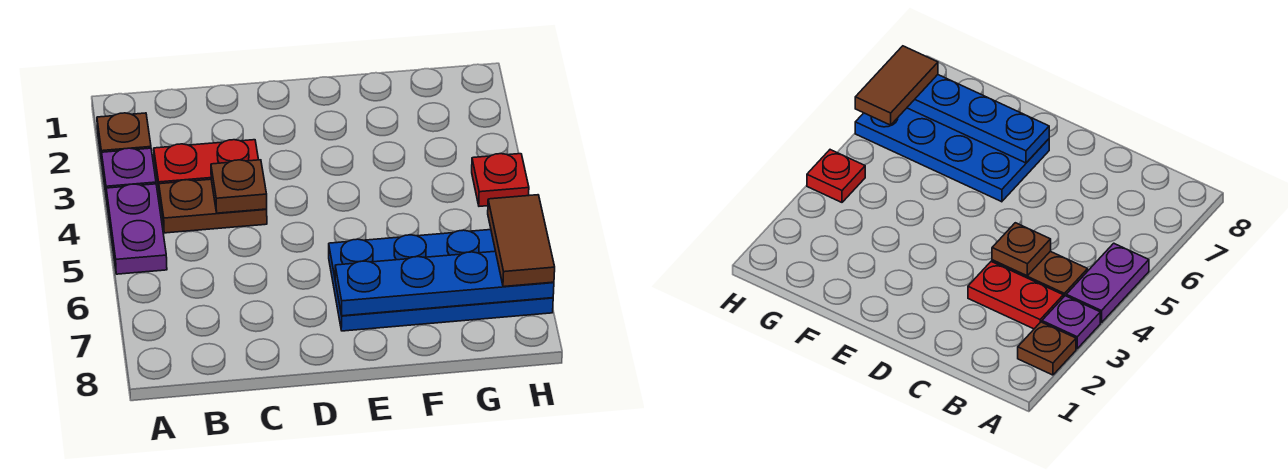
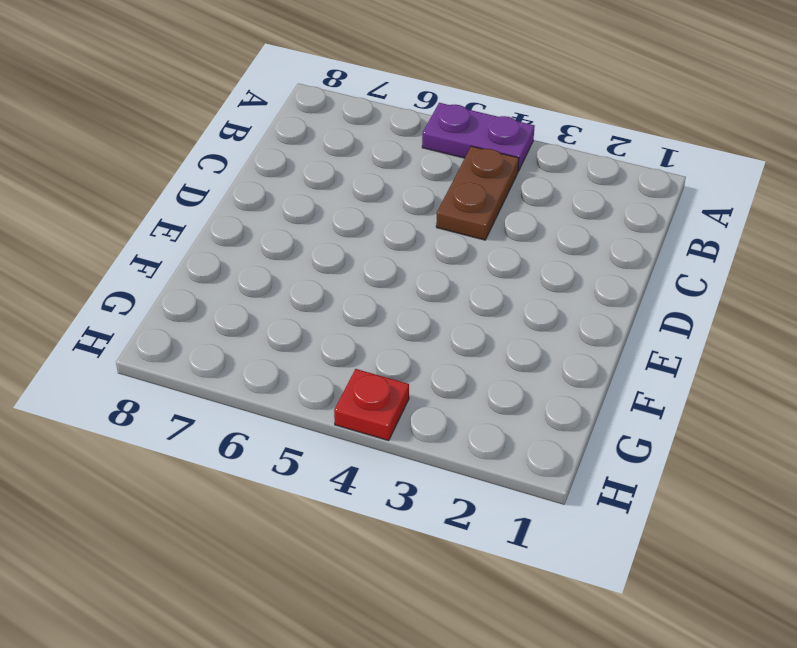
none -> brown 1x1 plate [97,113,151,162]
none -> purple 1x1 plate [102,148,156,199]

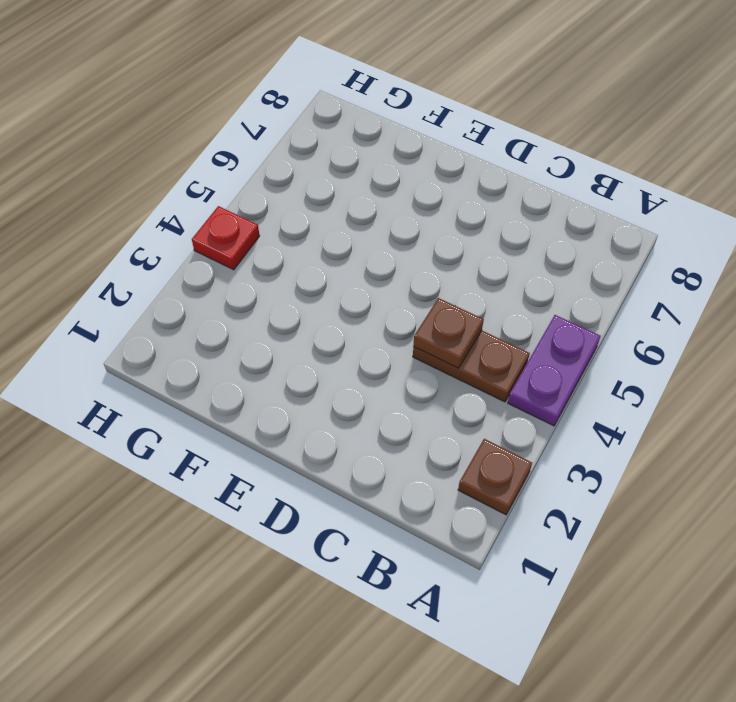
none -> purple 1x1 plate [102,148,156,199]
none -> red 1x2 plate [154,140,259,193]

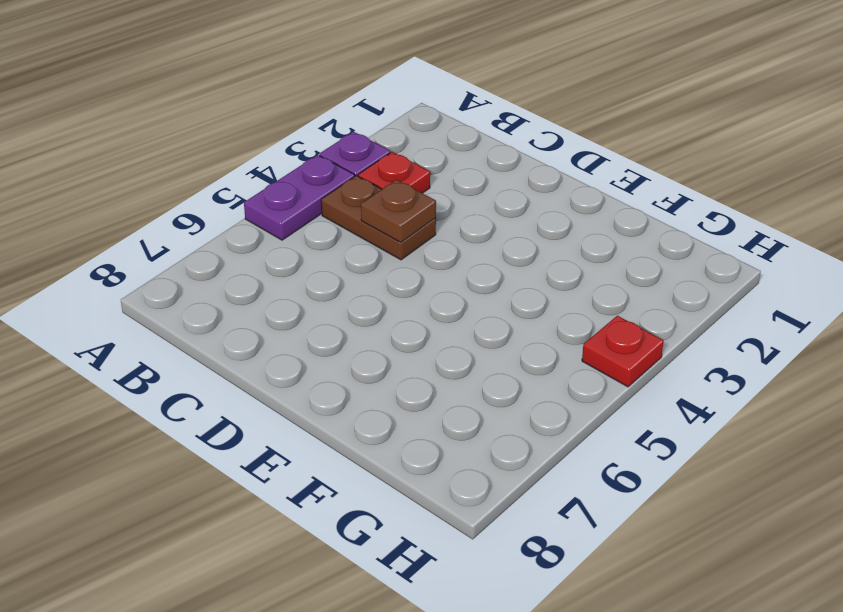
red 1x1 plate [358,152,430,193] -> red 1x2 plate [154,140,259,193]
none -> brown 1x1 plate [97,113,151,162]
none -> blue 2x4 plate [329,230,553,331]

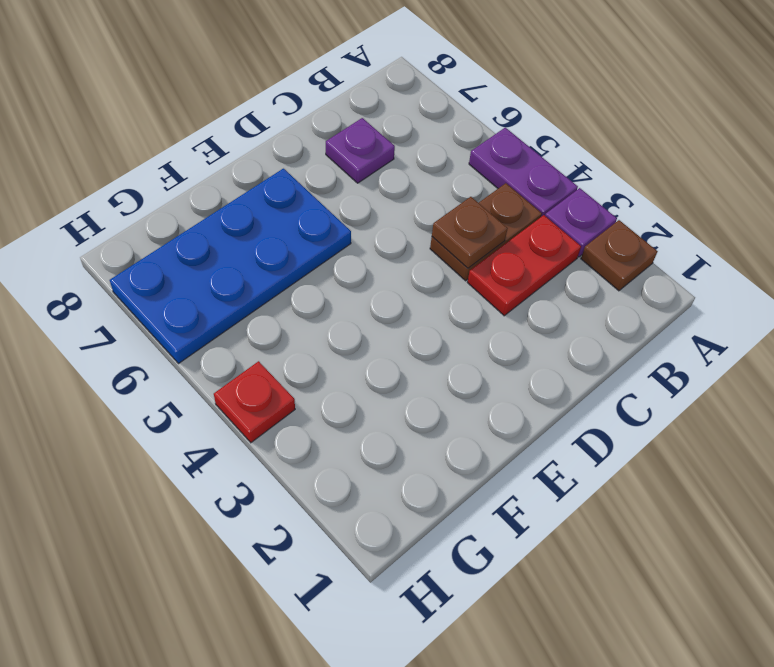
purple 1x1 plate [326,118,395,183] -> none
none -> blue 1x4 plate [335,251,554,316]
none -> brown 1x2 tile [488,195,555,287]

